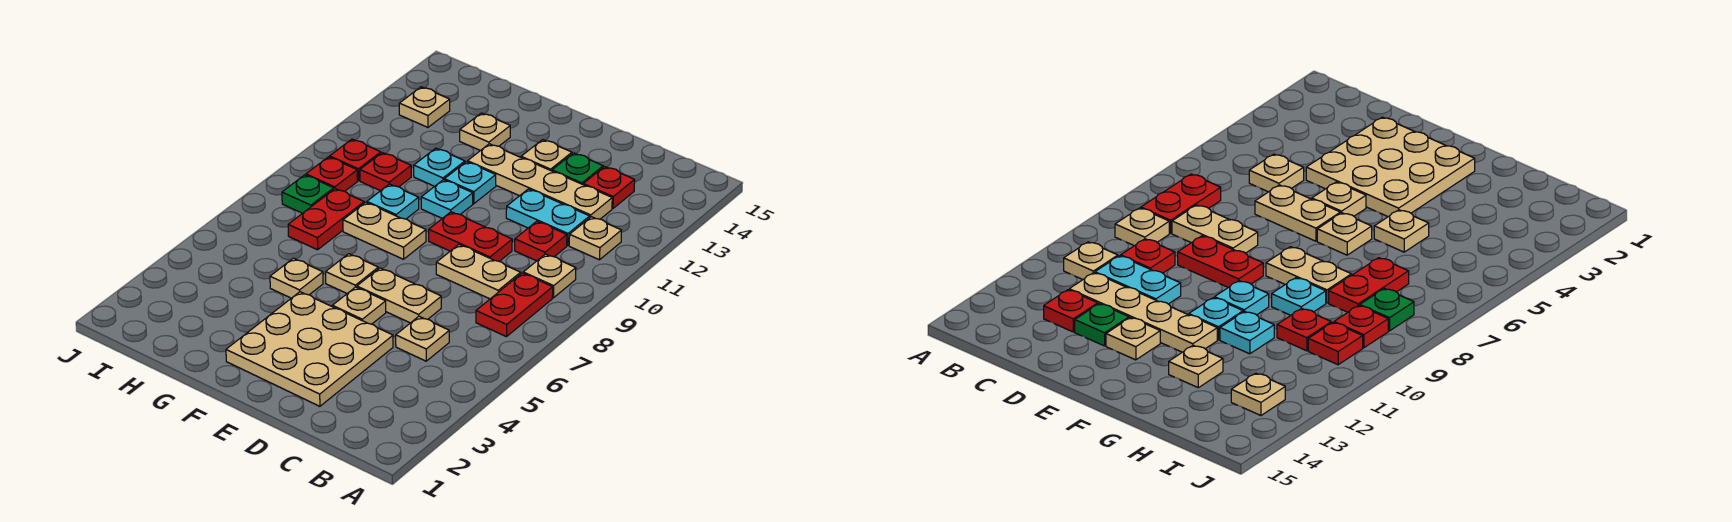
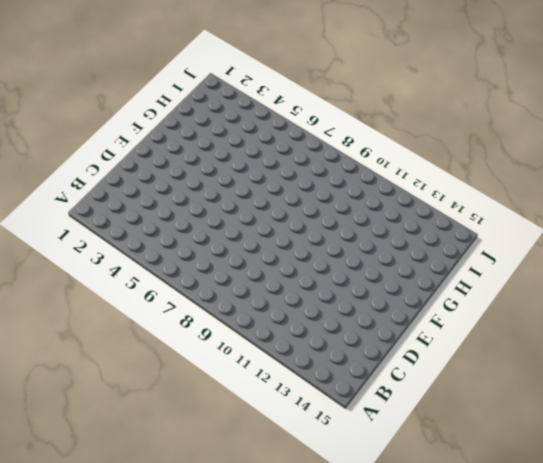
none -> red 1x2 plate [476,273,553,337]
none -> tan 1x1 plate [523,254,576,298]
none -> tan 1x1 plate [569,217,622,260]

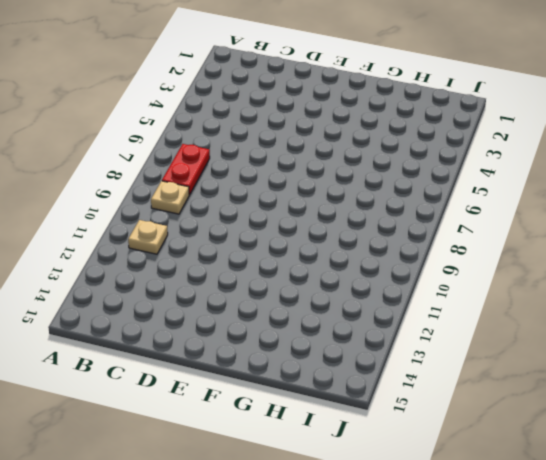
none -> tan 1x1 plate [396,316,449,361]
none -> tan 1x2 plate [436,245,521,299]
none -> red 1x1 plate [515,221,567,261]

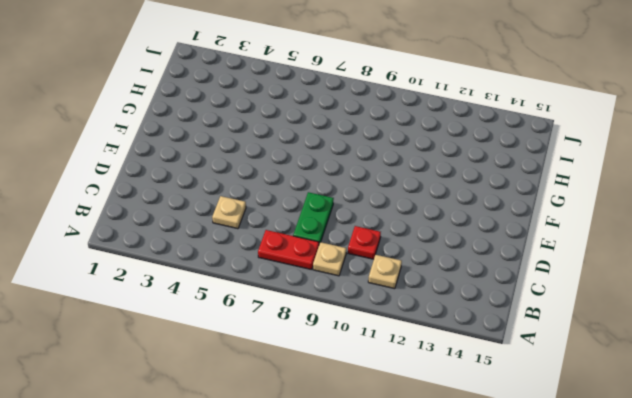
green 1x2 plate [293,192,334,244] -> tan 1x2 plate [436,245,521,299]
none -> cyan 1x2 plate [506,189,590,245]
none -> tan 1x4 plate [468,144,612,219]
none -> red 1x1 plate [583,167,635,209]

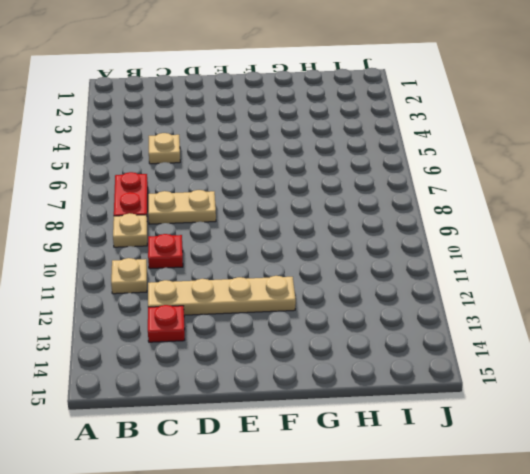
none -> cyan 1x2 plate [506,189,590,245]
none -> tan 3x3 plate [226,292,393,406]
none -> tan 1x2 plate [357,268,441,323]

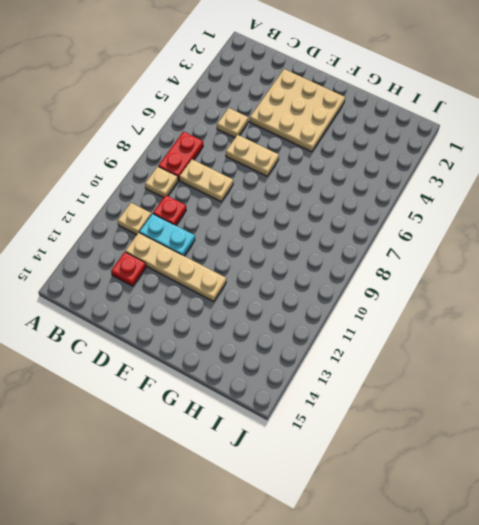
none -> red 1x2 plate [429,212,512,261]
none -> green 1x1 plate [552,153,603,185]
none -> tan 1x1 plate [332,287,386,324]

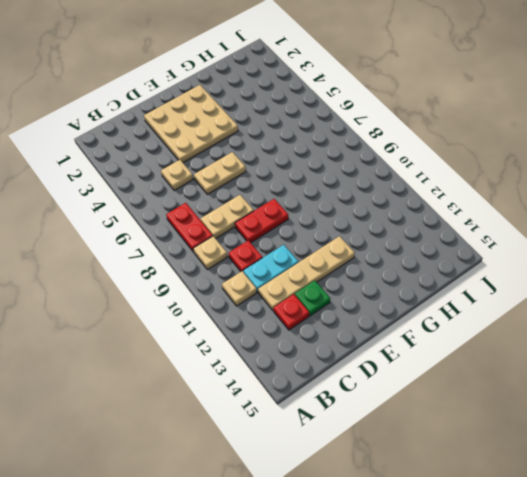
none -> tan 1x1 plate [332,287,386,324]
none -> tan 1x1 plate [521,140,572,171]
none -> tan 1x1 plate [326,254,378,293]

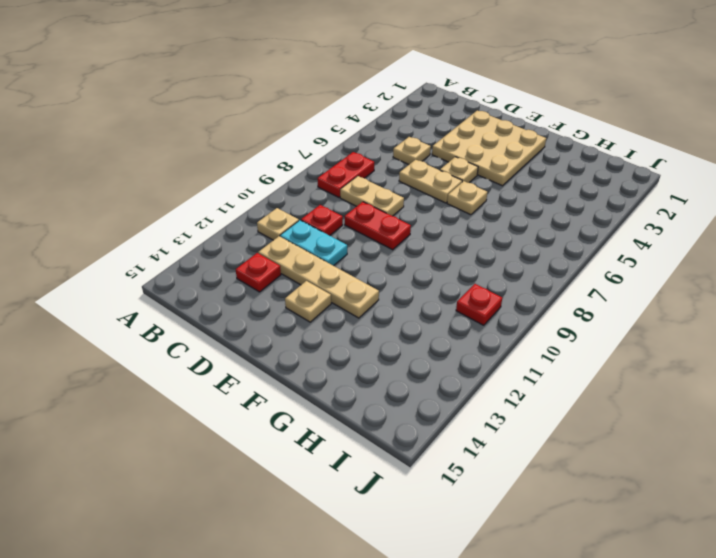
none -> tan 1x1 plate [523,254,576,298]
none -> green 1x1 plate [552,153,603,185]
none -> tan 1x2 plate [343,202,426,259]

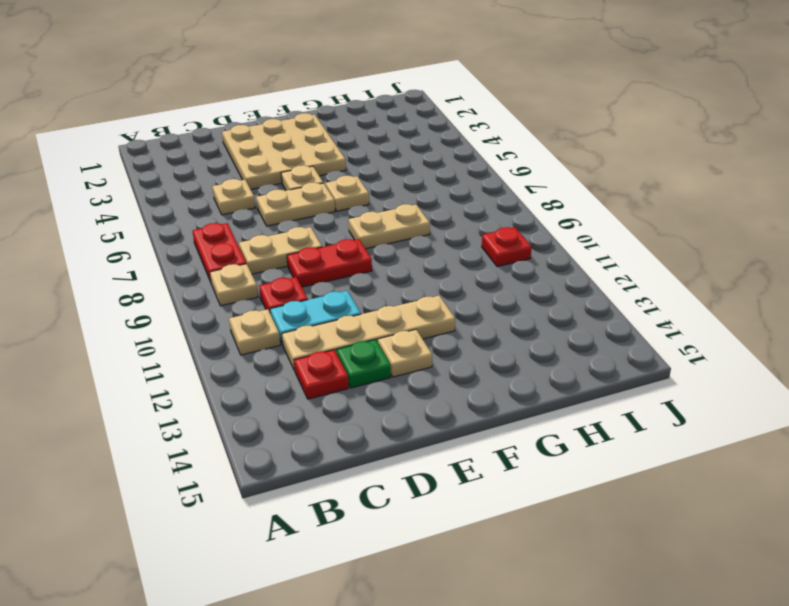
none -> cyan 1x1 plate [421,180,473,218]
none -> cyan 1x1 plate [444,162,496,204]
none -> tan 1x1 plate [270,258,323,298]

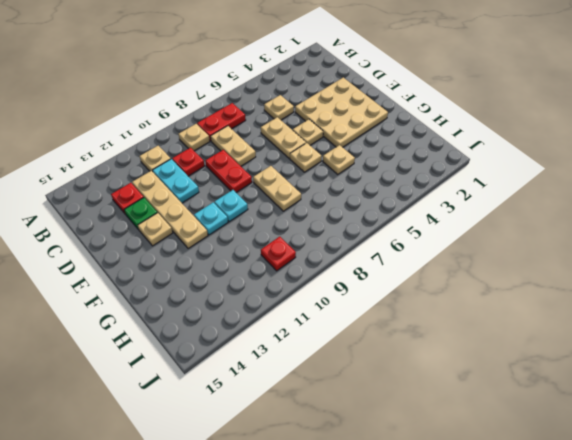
none -> cyan 1x1 plate [367,184,419,219]
none -> cyan 1x1 plate [414,148,465,186]
none -> tan 1x1 plate [460,113,510,151]

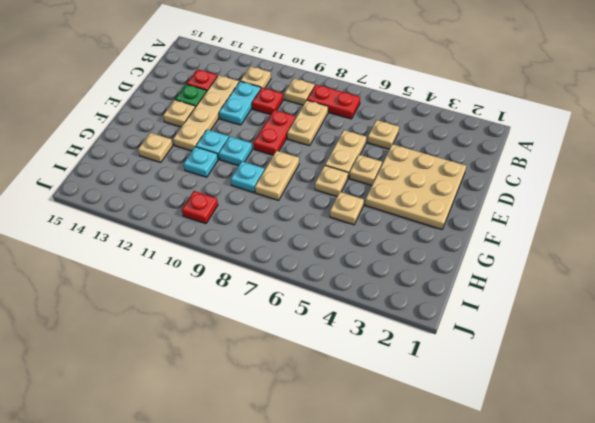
none -> red 1x2 plate [288,189,364,250]
none -> red 1x1 plate [360,153,411,191]
none -> green 1x1 plate [282,175,334,213]

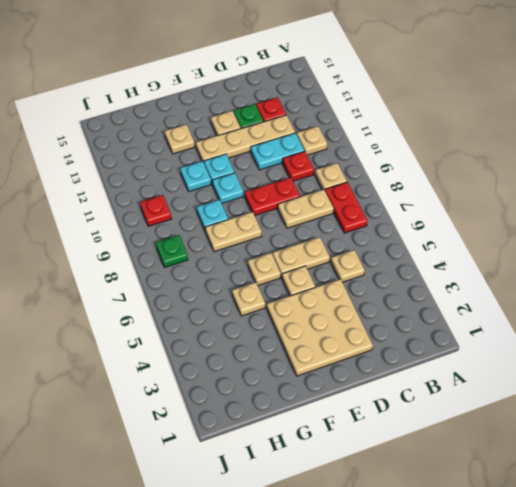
none -> red 1x2 plate [288,189,364,250]
none -> red 1x1 plate [360,153,411,191]
none -> red 1x1 plate [306,157,357,191]

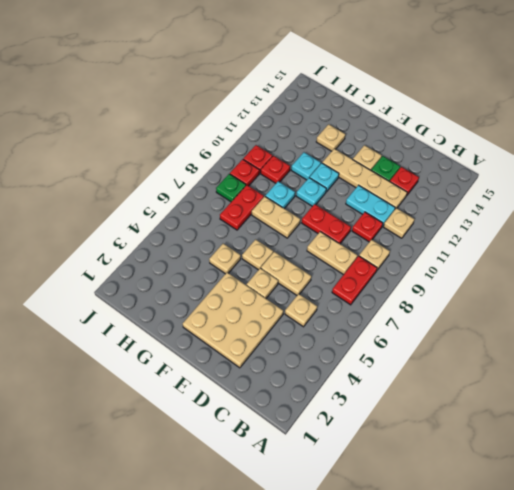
none -> tan 1x1 plate [399,87,450,127]

